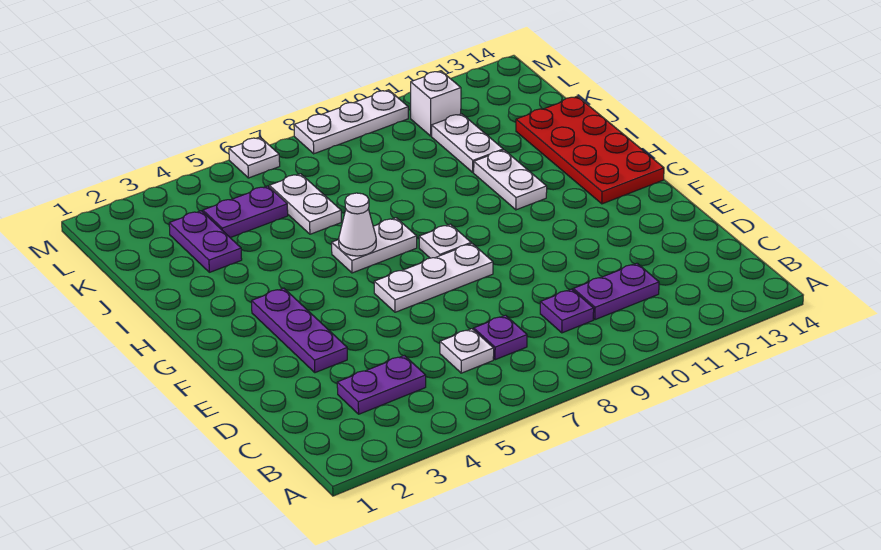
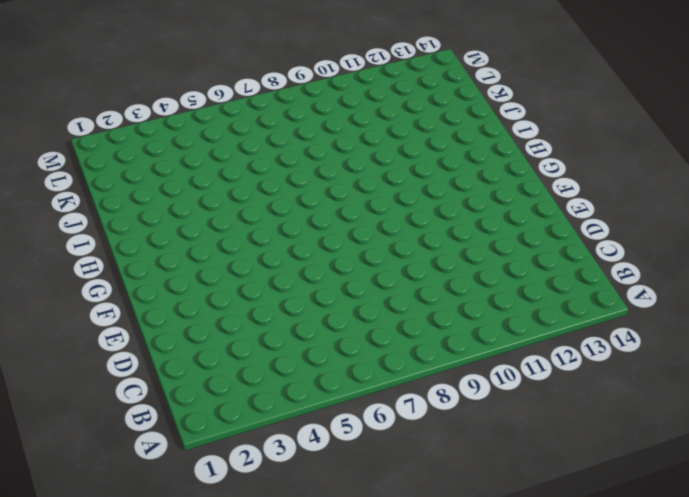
none -> purple 1x2 plate [337,356,426,414]
none -> white 1x1 plate [440,329,494,373]
none -> purple 1x1 plate [474,315,527,360]

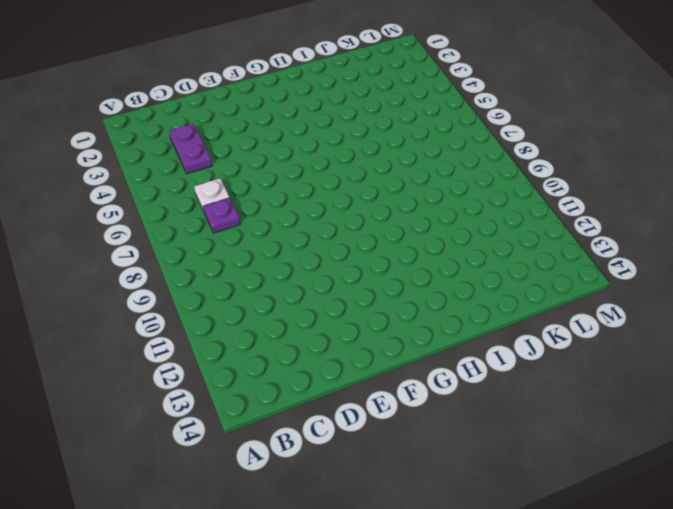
none -> purple 1x1 plate [540,289,594,333]
none -> purple 1x2 plate [573,263,659,320]
none -> purple 1x3 plate [252,288,347,373]

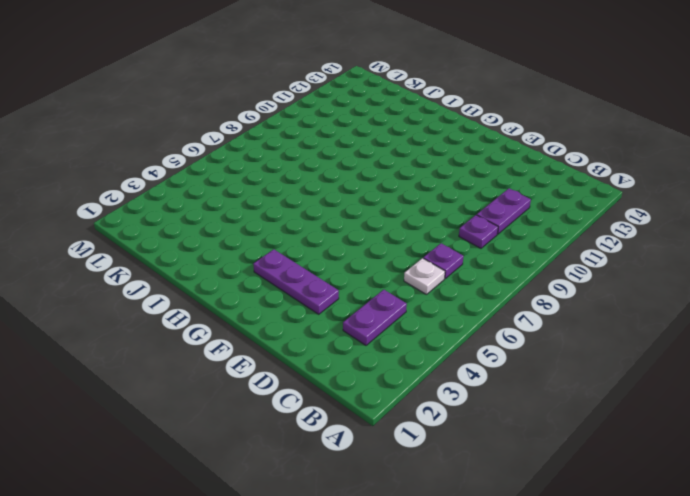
none -> white 1x3 plate [374,243,493,312]
none -> white 1x1 plate [419,224,471,258]
none -> red 2x4 plate [516,96,664,204]

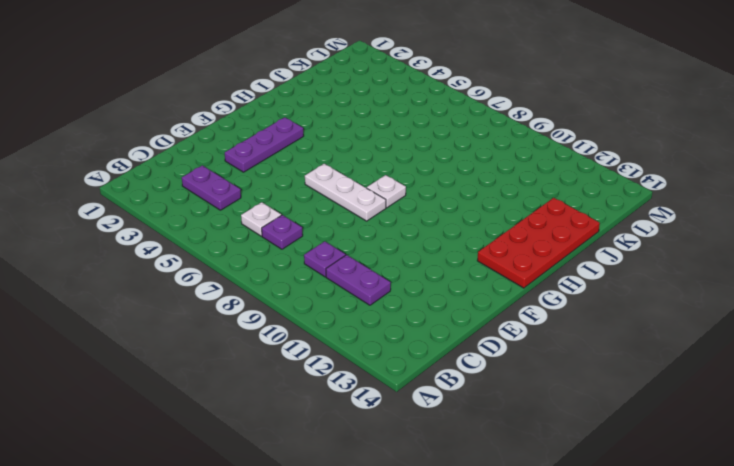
none -> white 1x2 plate [332,218,417,273]
none -> white 1x2 plate [474,150,547,210]
none -> purple 1x2 plate [169,211,242,272]

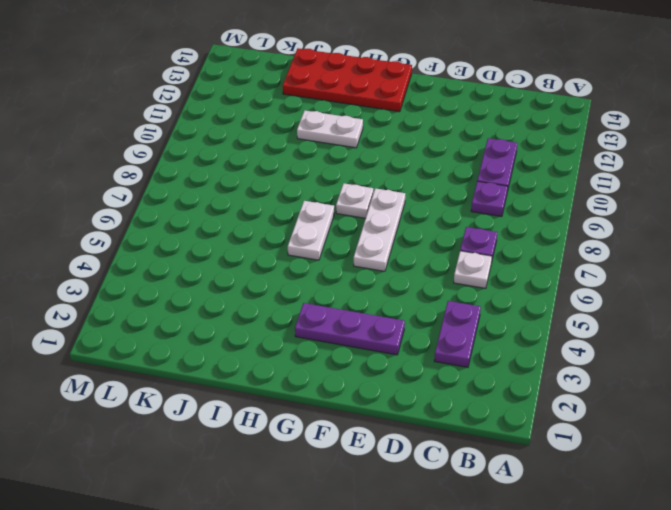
none -> purple 1x2 plate [169,211,242,272]
none -> white 1x2 plate [269,174,341,234]
none -> white 1x2 plate [432,114,503,172]

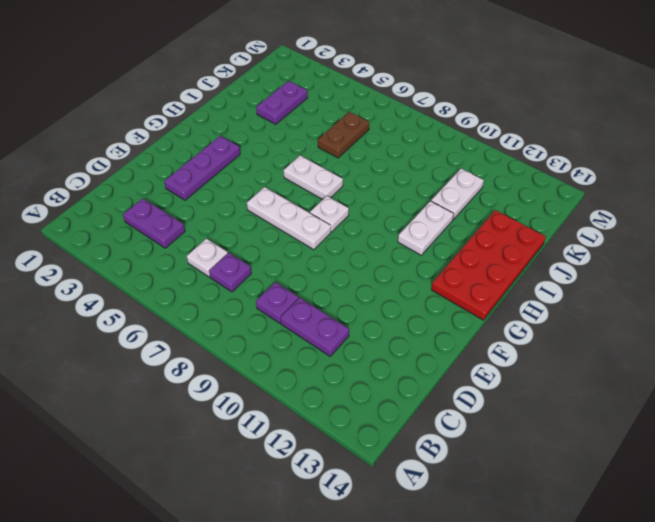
brown 1x2 plate [318,112,369,158] -> white 1x2 plate [269,174,341,234]
none -> purple 1x2 plate [203,186,288,238]
none -> white 1x1 brick [411,71,461,136]
none -> white 1x1 plate [229,137,280,178]

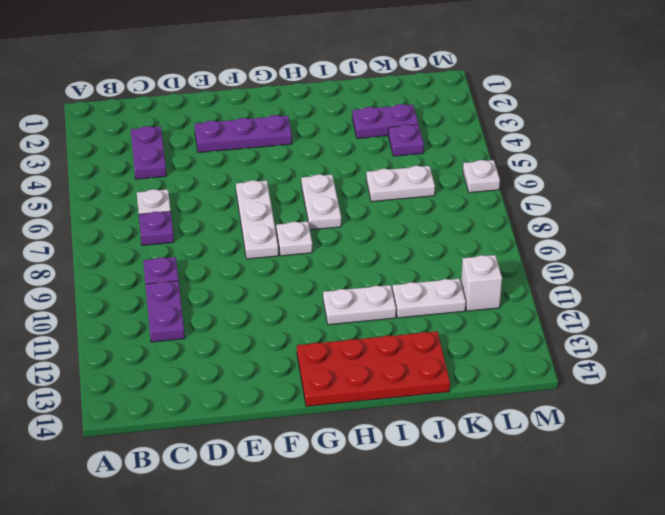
purple 1x1 plate [388,124,424,156] -> purple 1x2 plate [203,186,288,238]
none -> white 1x3 plate [294,90,408,154]
none -> white 1x1 cone [339,193,376,256]

